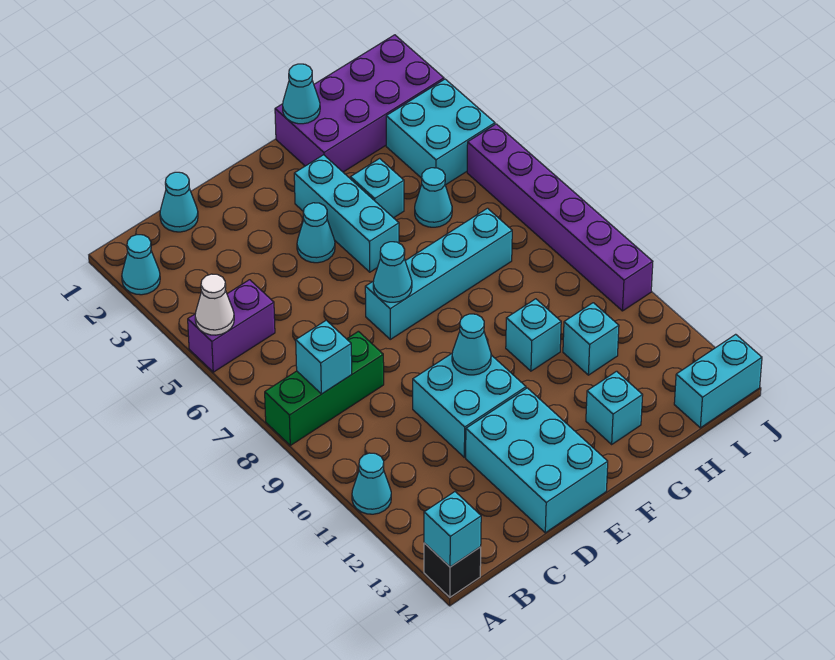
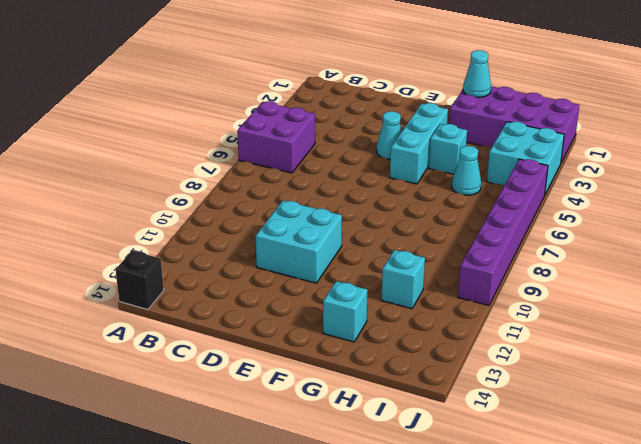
purple 2x2 brick [237,101,315,173] -> purple 1x2 brick [188,280,275,372]
none -> cyan 1x1 cone [122,235,160,295]
none -> green 1x3 brick [265,331,384,445]
none -> cyan 1x1 cone [352,453,391,514]

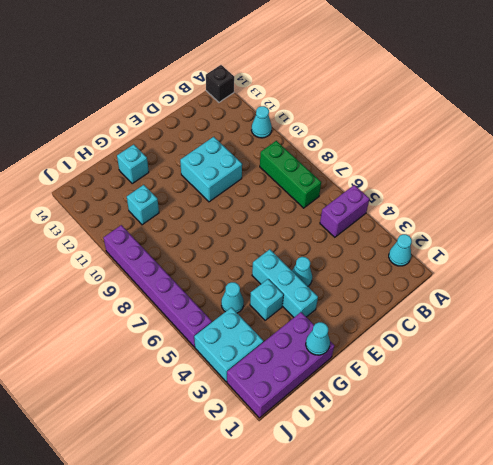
green 1x3 brick [260,141,321,208] -> green 1x3 brick turned to [265,331,384,445]
none -> cyan 1x1 cone [160,172,198,232]
none -> cyan 2x3 brick [466,388,608,533]
none -> cyan 1x4 brick [365,208,512,339]

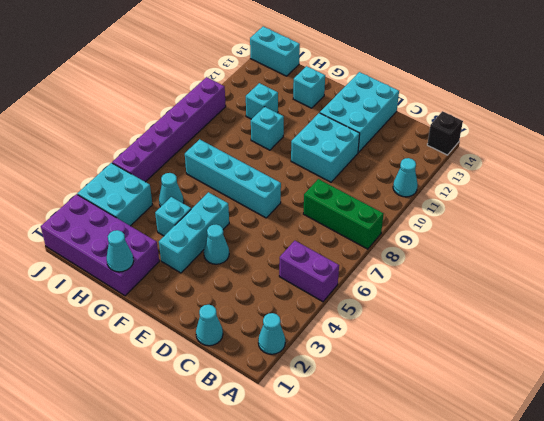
none -> white 1x1 cone [195,274,234,335]
none -> cyan 1x1 brick [424,492,481,567]
none -> cyan 1x1 brick [296,320,352,394]

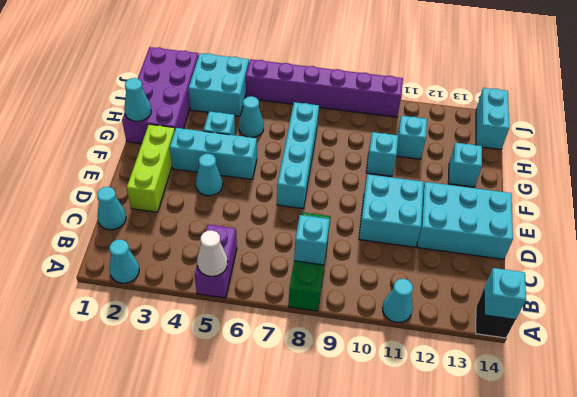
lime 1x3 brick [127,124,175,212] -> none
none -> cyan 1x1 cone [373,242,412,302]
none -> cyan 1x1 cone [452,314,491,375]

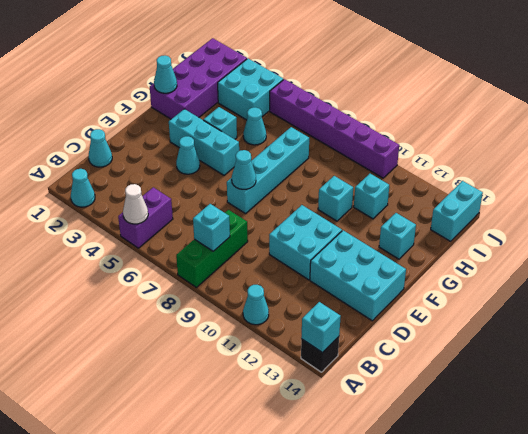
none -> cyan 1x1 cone [452,314,491,375]

